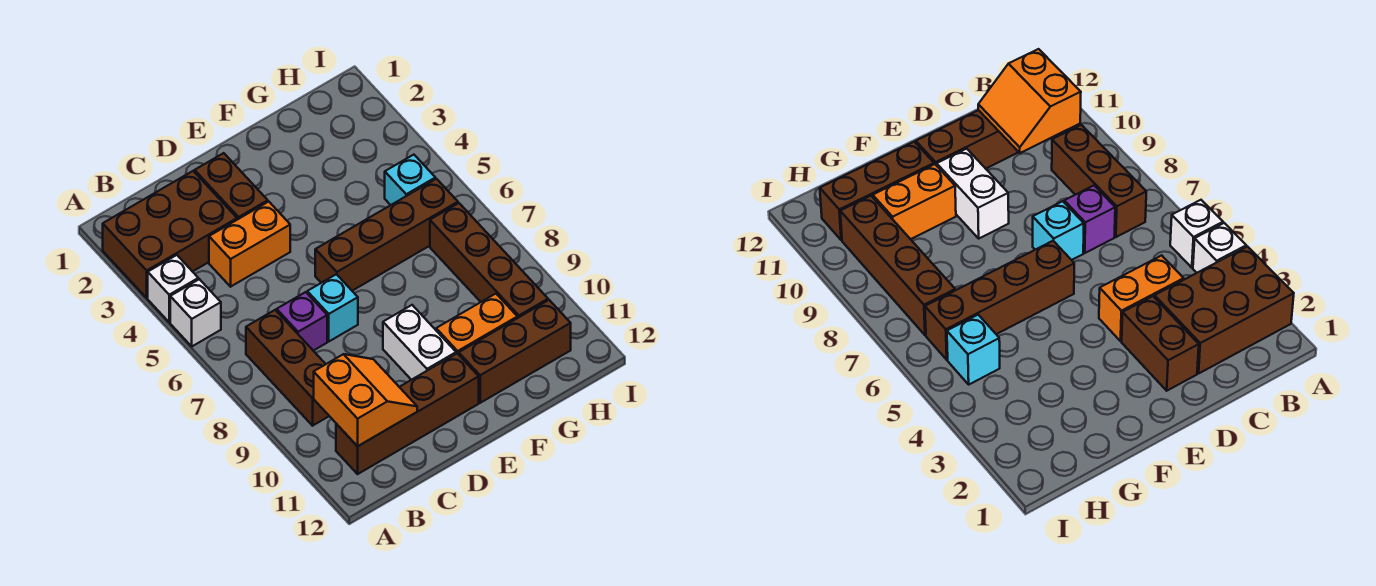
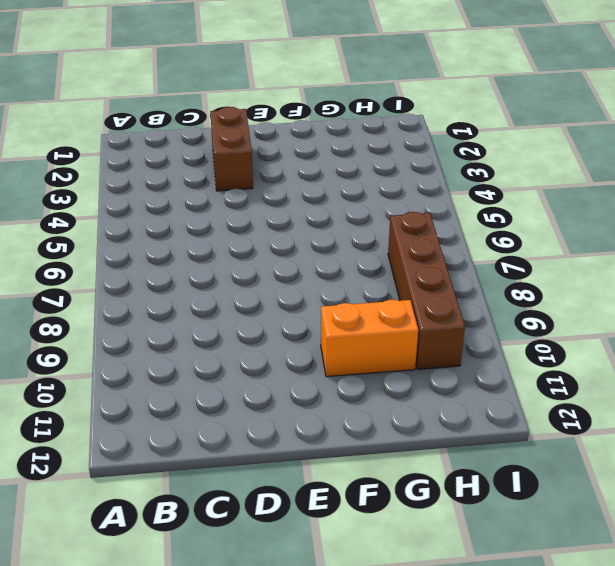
none -> brown 2x3 brick [103,171,237,298]
none -> white 1x1 brick [148,255,198,322]
none -> white 1x1 brick [170,279,221,346]

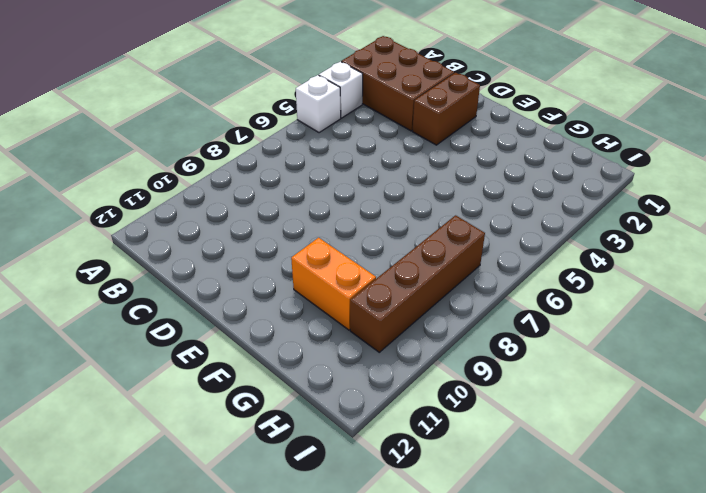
none -> brown 1x3 brick [246,310,329,426]
none -> brown 1x4 brick [336,353,479,474]
none -> orange 1x2 brick [209,202,290,287]

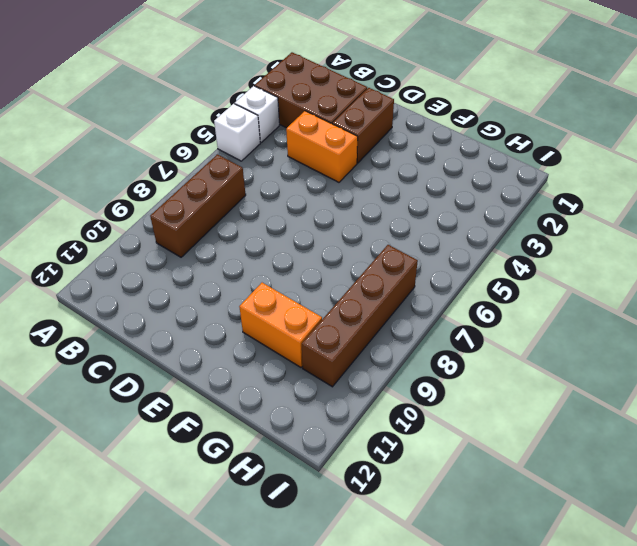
none -> brown 1x4 brick [336,353,479,474]
none -> purple 1x1 brick [277,292,327,351]
none -> cyan 1x1 brick [307,274,358,341]

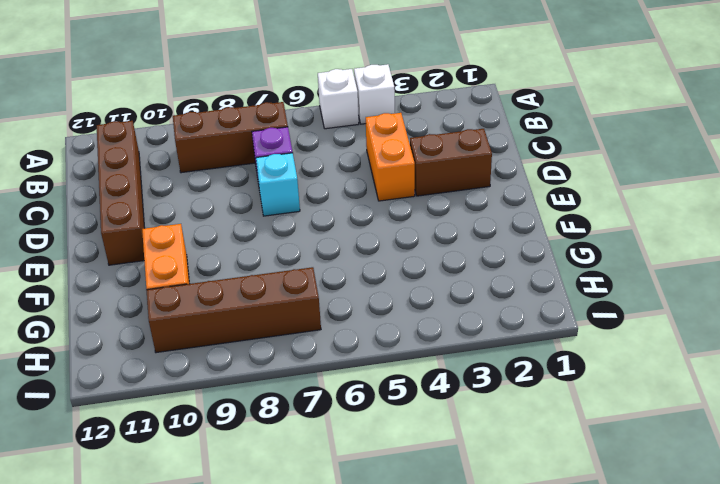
none -> brown 2x3 brick [103,171,237,298]
none -> brown 1x4 brick [315,179,458,291]
none -> white 1x2 brick [383,305,456,380]

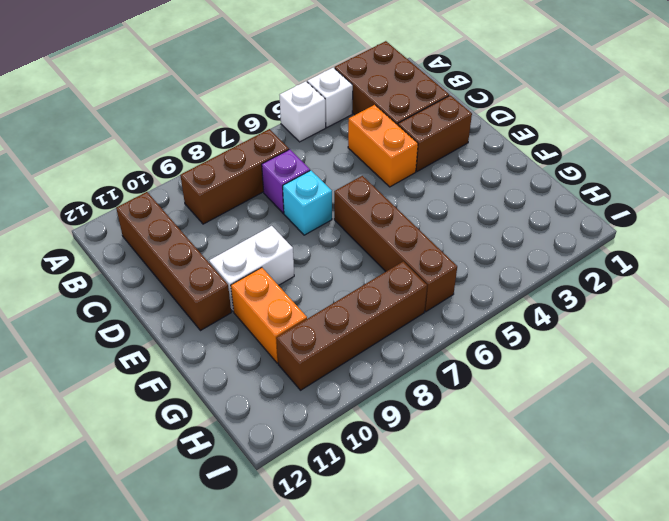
none -> brown 1x3 brick [459,300,571,403]
none -> cyan 1x1 brick [385,155,435,205]
none -> orange 2x2 slope [314,354,417,446]

